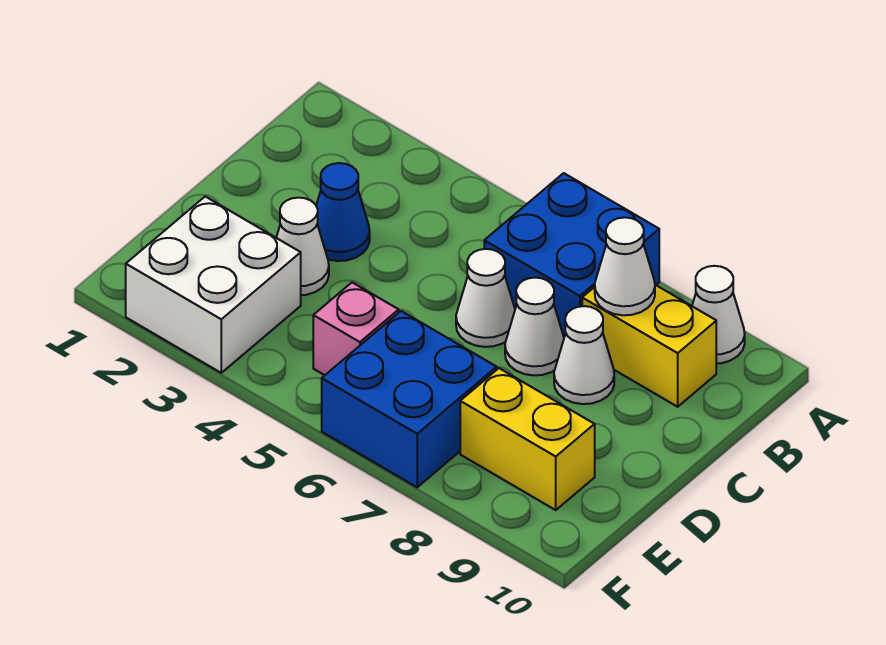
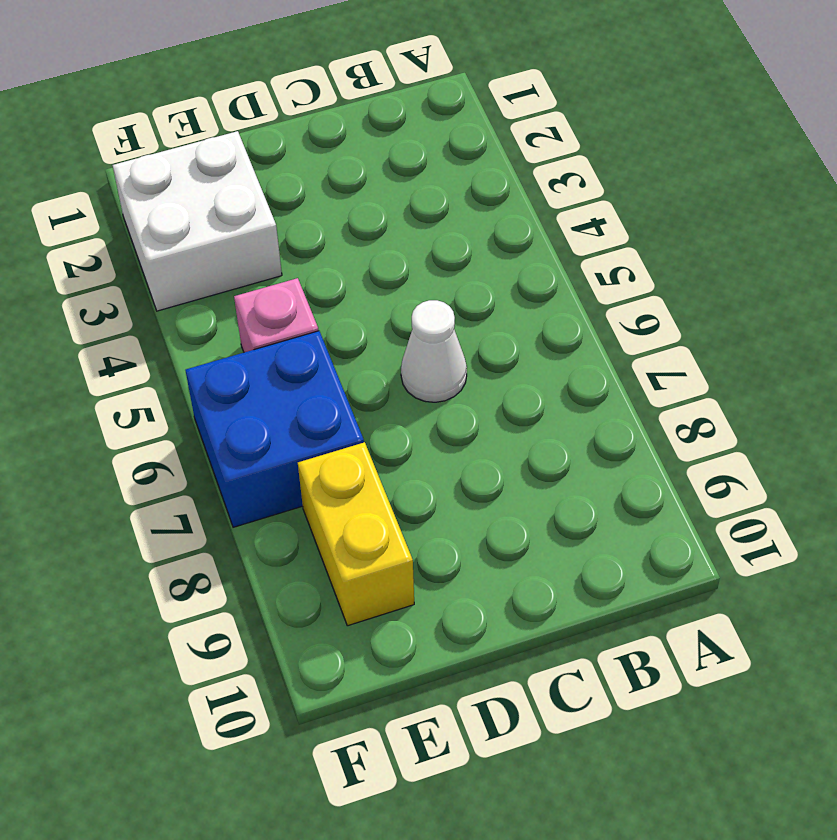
none -> blue 2x2 brick [484,173,659,337]
none -> white 1x1 cone [692,266,745,364]
none -> yellow 1x2 brick [582,285,716,407]

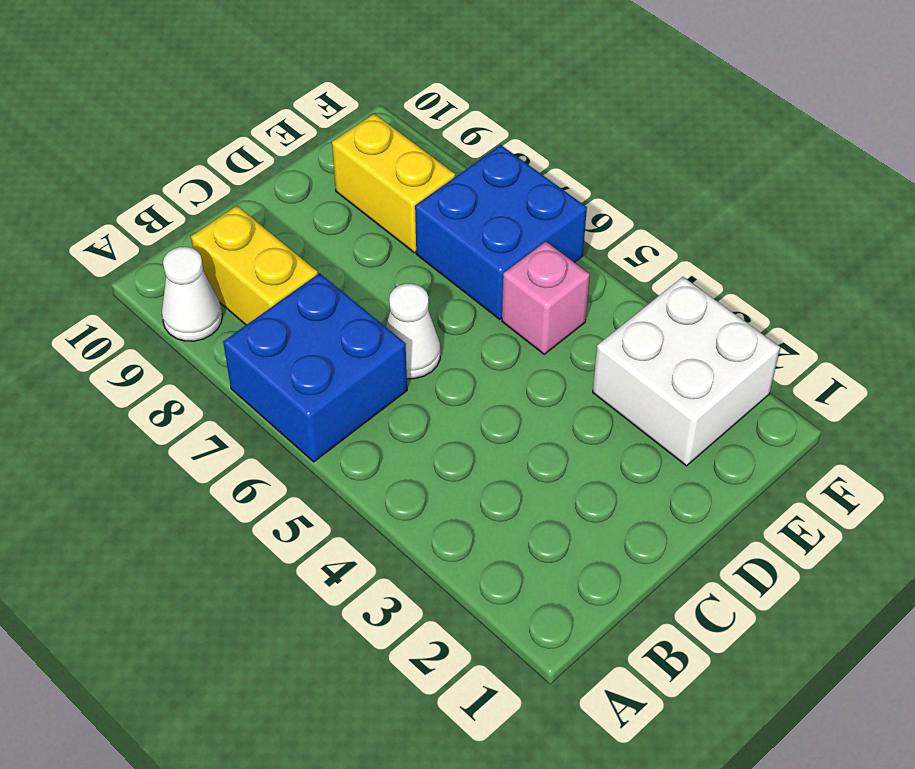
none -> blue 1x1 cone [316,163,370,261]
none -> white 1x1 cone [505,278,564,375]
none -> white 1x1 cone [554,306,614,404]

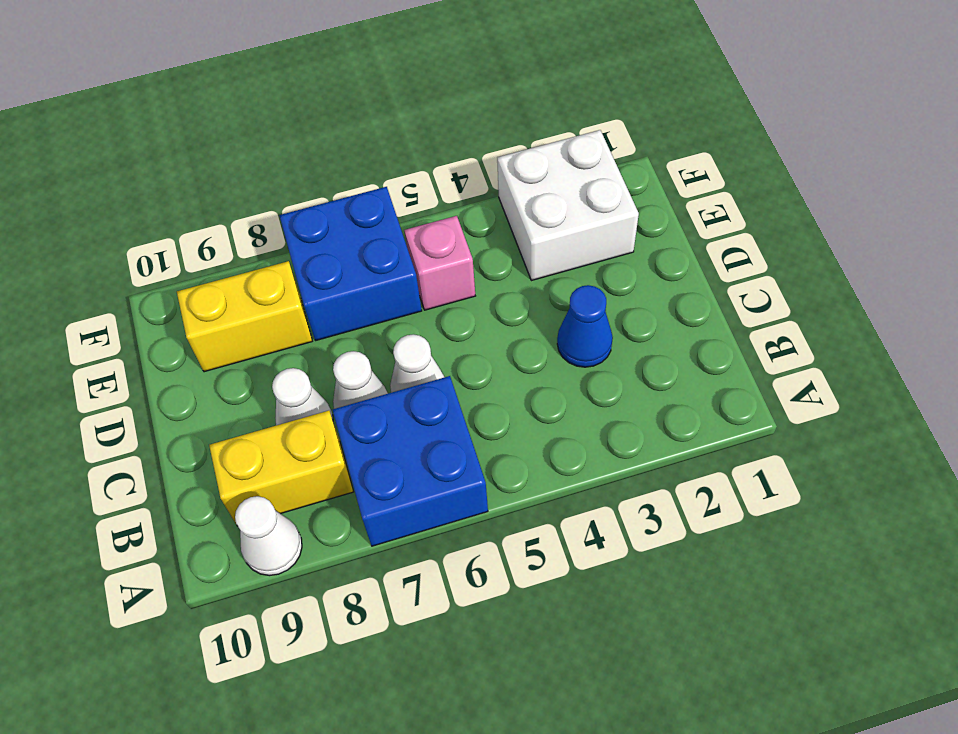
none -> white 1x1 cone [276,198,329,295]
none -> white 1x1 cone [595,217,655,315]

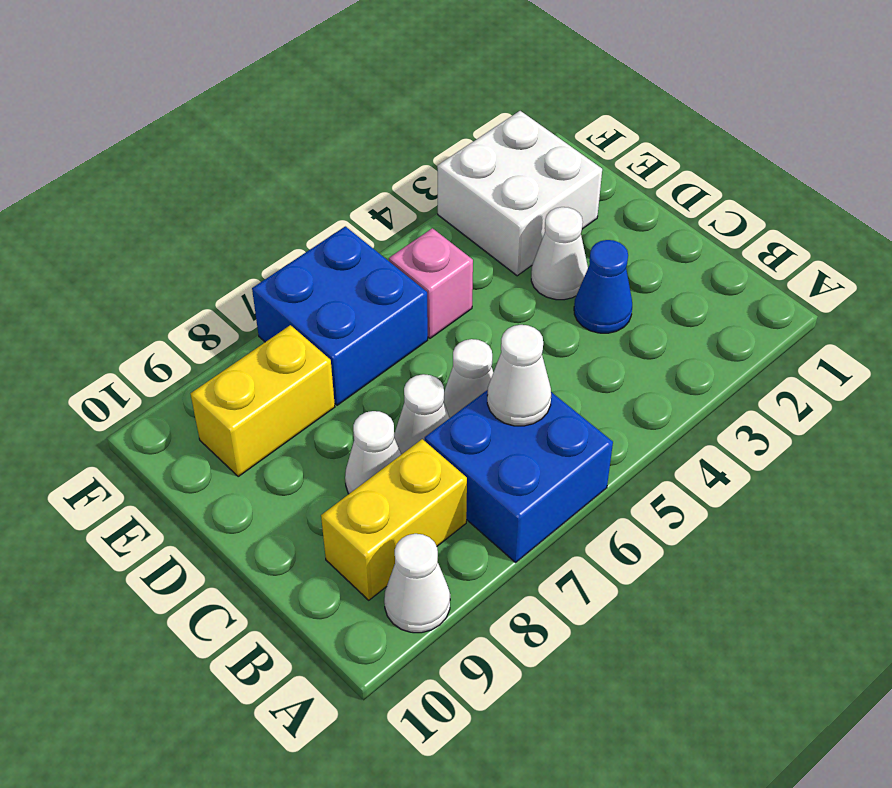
white 1x1 cone [487,325,551,426] -> white 1x1 cone moved to [595,217,655,315]

